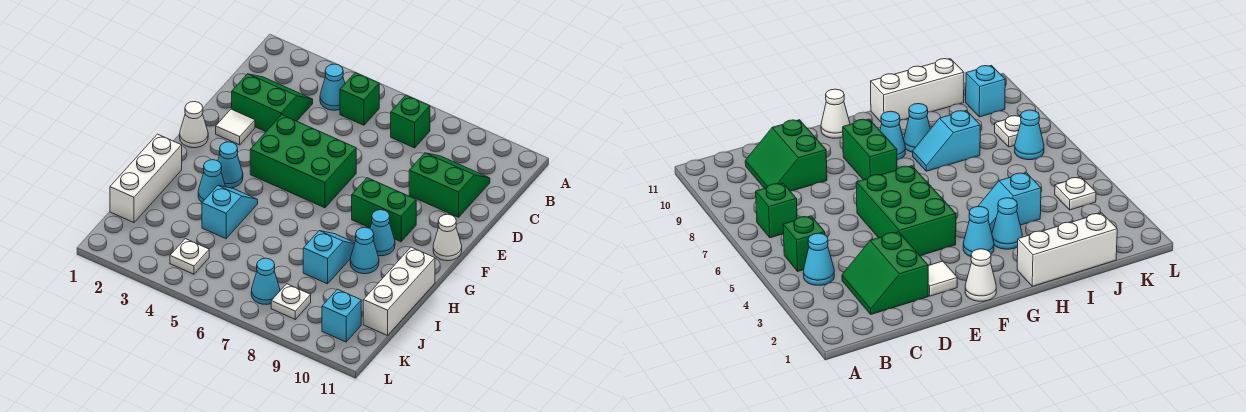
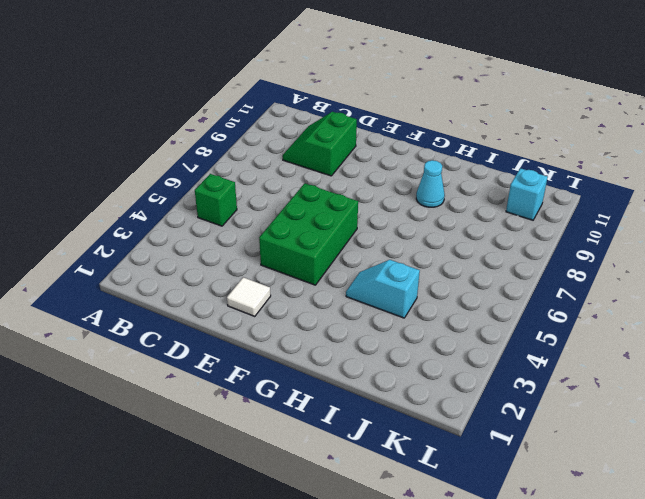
none -> cyan 1x1 cone [320,64,345,110]
none -> green 1x1 brick [391,95,430,148]
none -> green 2x2 slope [232,74,313,132]

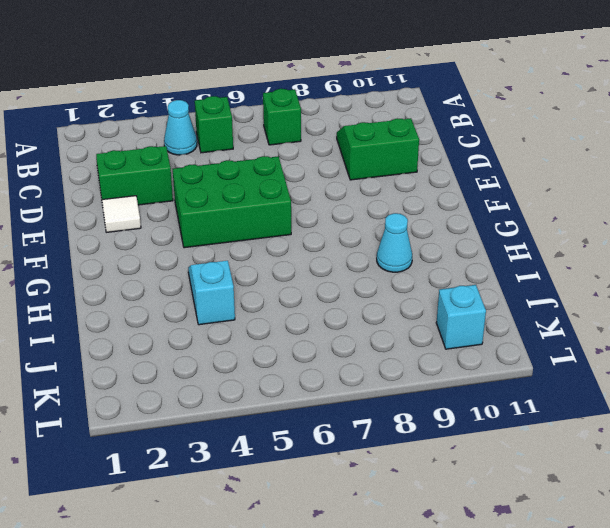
none -> white 1x1 cone [180,102,208,148]
none -> green 1x2 brick [352,178,416,242]
none -> white 1x1 cone [433,214,462,261]

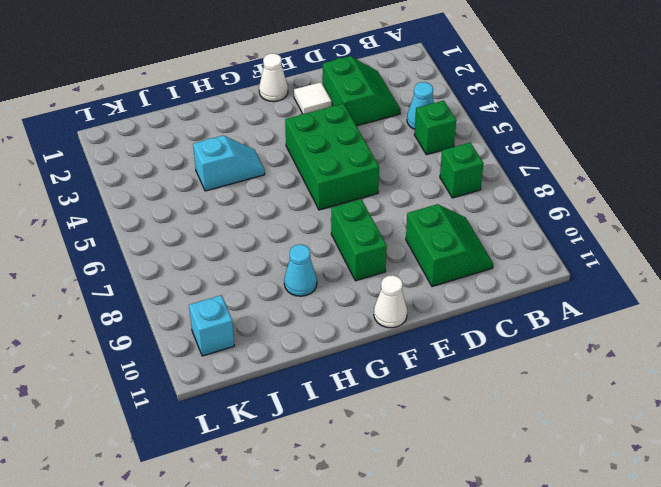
none -> cyan 1x1 cone [218,142,243,188]
none -> cyan 1x1 cone [370,210,395,256]
none -> white 1x3 brick [110,134,182,223]

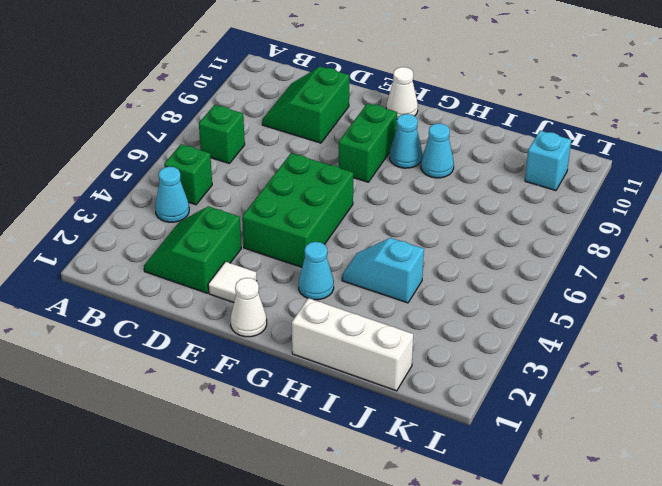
none -> cyan 1x1 cone [198,160,225,202]
none -> cyan 1x2 slope [303,231,355,284]
none -> white 1x3 brick [363,247,435,336]

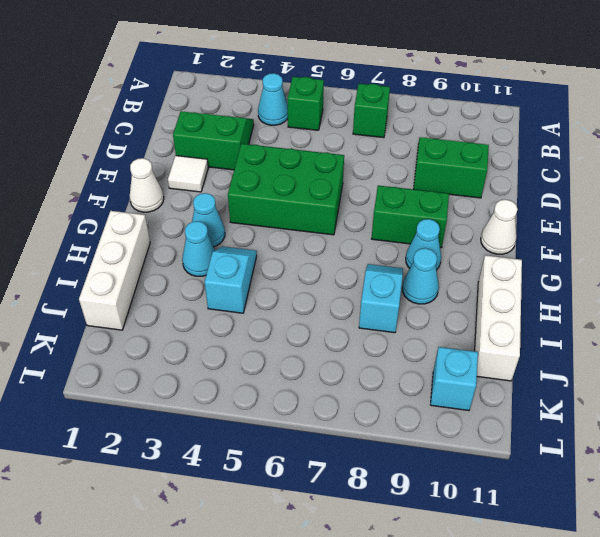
none -> white 1x1 plate [170,239,209,274]
none -> cyan 1x1 cone [251,258,280,304]
none -> white 1x1 plate [271,284,311,319]

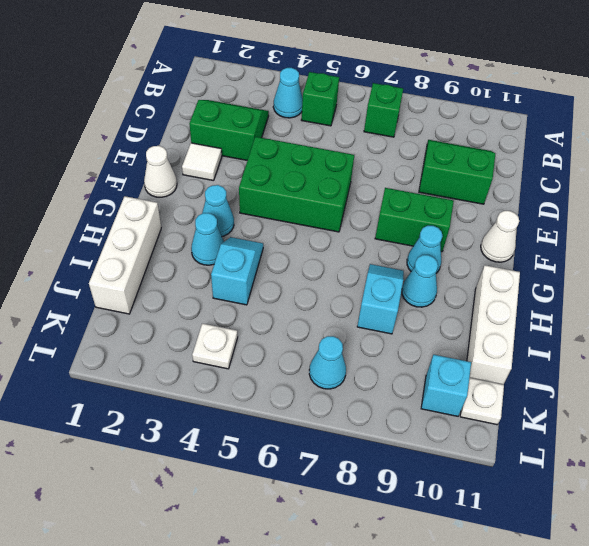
white 1x1 plate [460,378,504,425] -> white 1x1 plate moved to [271,284,311,319]

